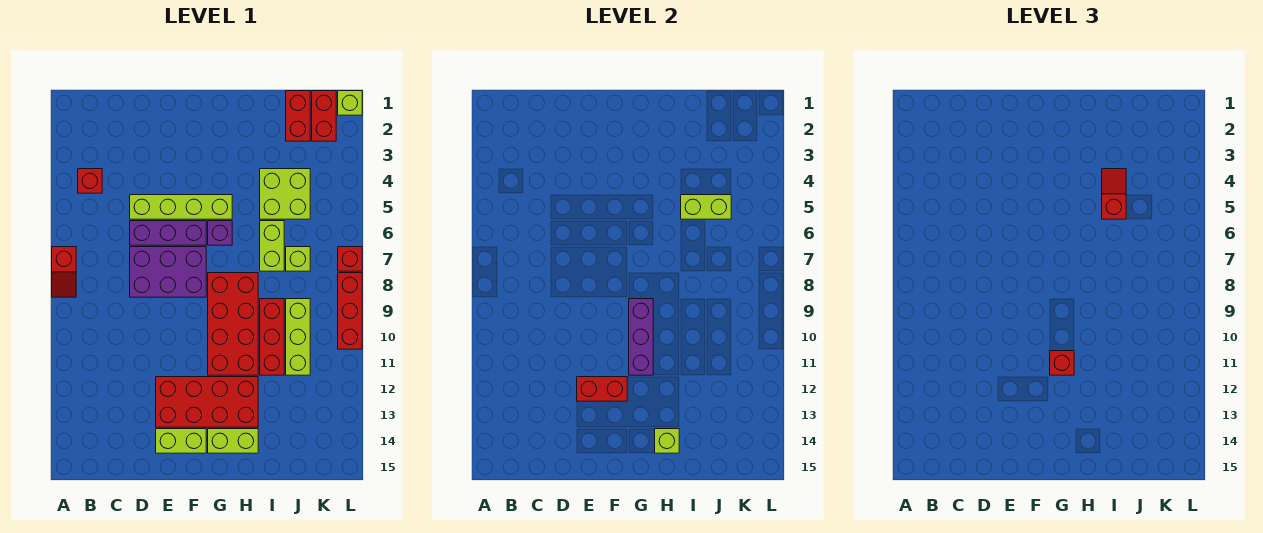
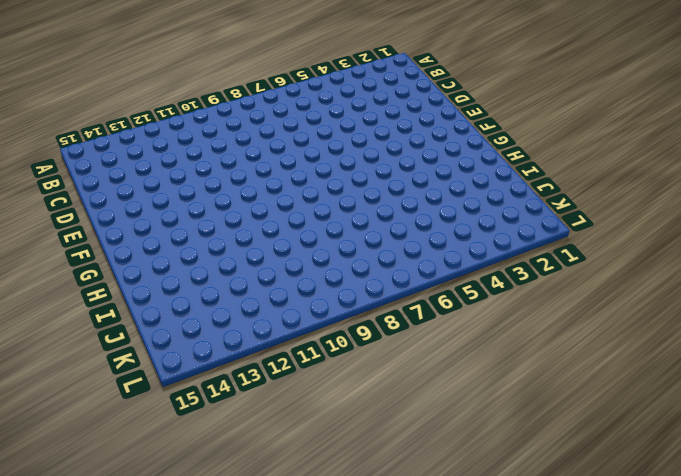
none -> red 1x2 slope [52,247,76,297]
none -> red 1x1 brick [78,169,102,193]
none -> lime 1x4 brick [130,195,232,219]

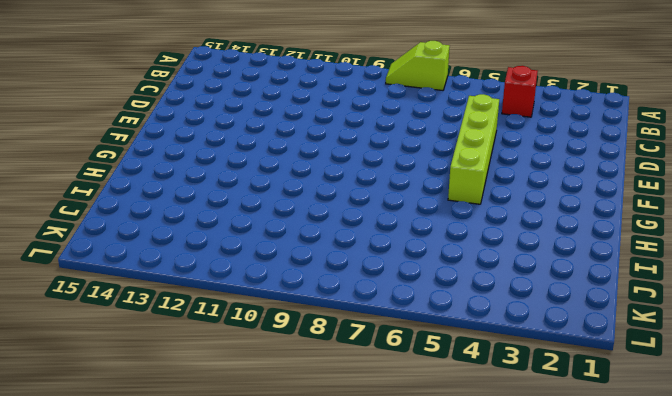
lime 1x2 slope [386,41,450,90] -> red 1x2 slope [52,247,76,297]
none -> purple 1x3 brick [130,221,206,245]
none -> purple 2x3 brick [130,247,206,297]
none -> red 2x4 brick [156,377,258,427]

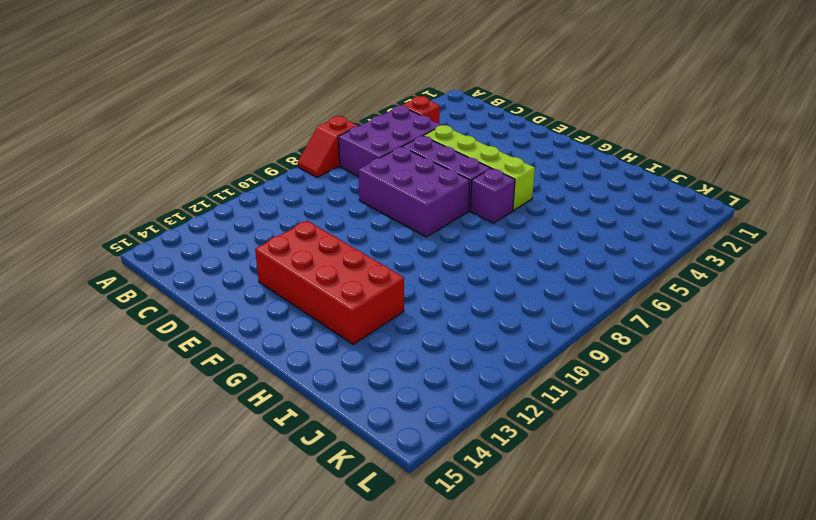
purple 2x3 brick [338,106,441,177] -> none
none -> lime 1x2 brick [156,429,206,453]
none -> red 2x4 brick [208,273,258,375]
none -> lime 1x2 brick [208,429,258,453]

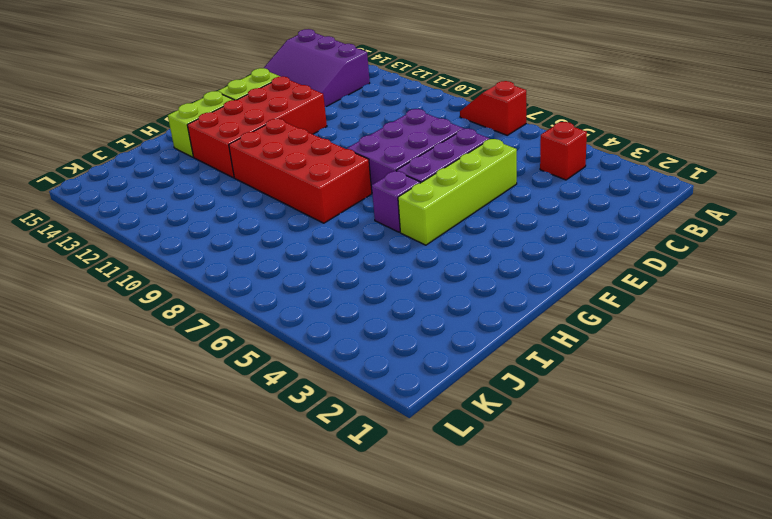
purple 3x3 slope [264,29,370,107] -> none
none -> lime 2x2 brick [260,169,310,219]
none -> lime 1x2 brick [260,221,284,271]
none -> red 1x3 brick [260,299,284,375]

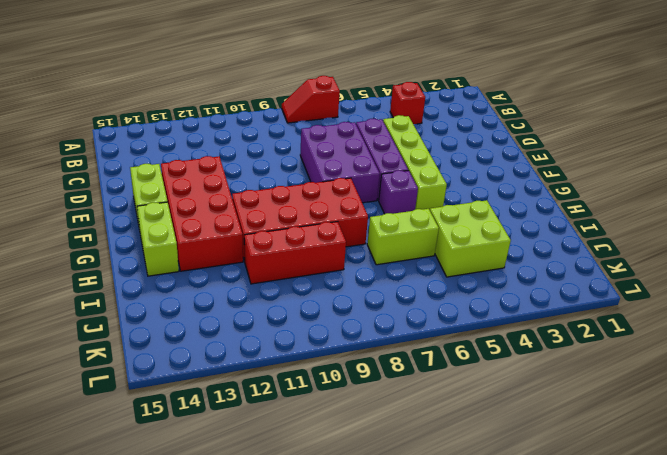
none -> red 1x2 brick [286,91,310,141]
none -> lime 1x1 brick [286,247,310,271]
none -> lime 1x3 brick [286,299,310,375]

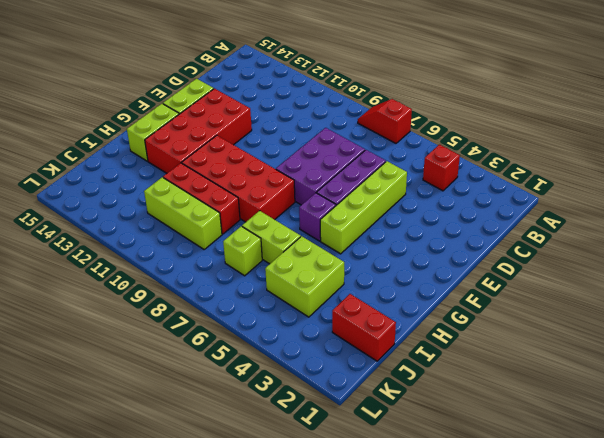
none -> red 1x2 brick [312,91,336,141]
none -> lime 1x1 brick [338,91,362,115]
none -> red 1x1 brick [338,247,362,271]

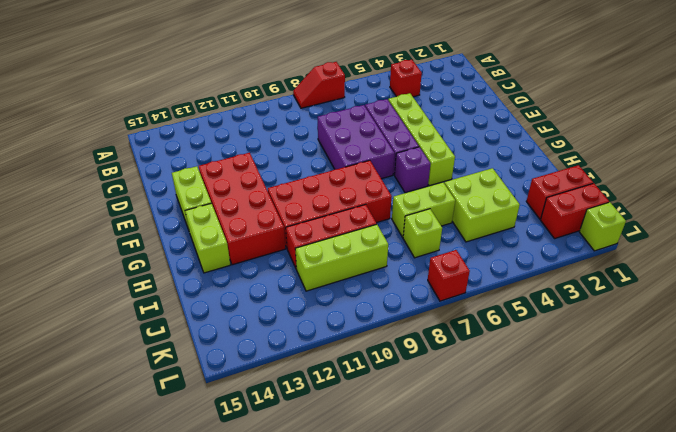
none -> red 1x3 brick [338,273,362,349]
none -> red 1x2 brick [577,377,627,401]
none -> purple 1x3 brick [629,299,653,375]

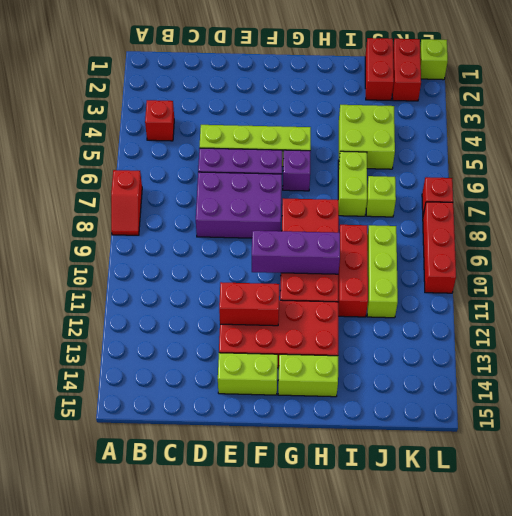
purple 1x3 brick [252,231,340,274] -> purple 1x3 brick turned to [629,299,653,375]
none -> lime 1x1 brick [655,429,679,453]
none -> lime 1x2 brick [681,195,731,219]
none -> red 1x1 brick [1050,351,1074,375]

